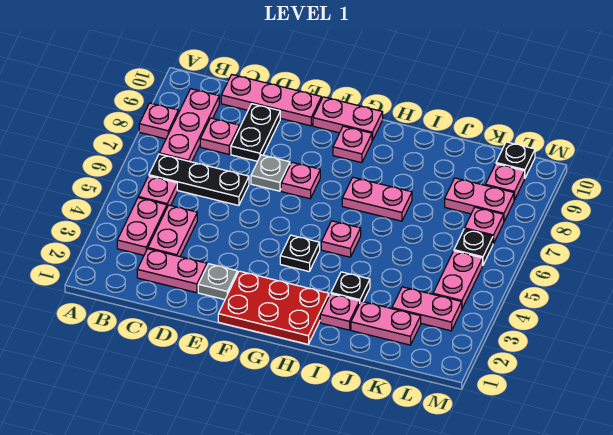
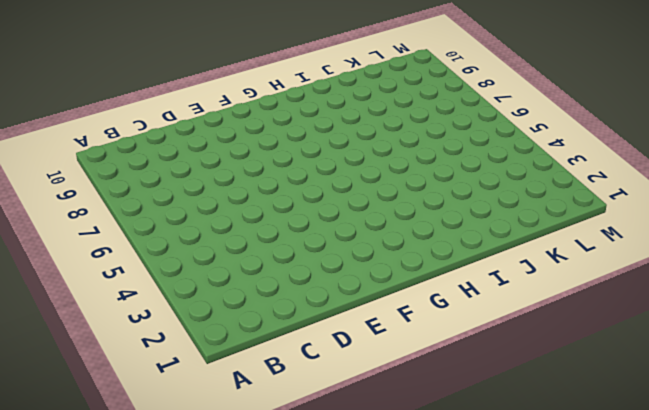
none -> pink 1x1 plate [139,103,178,139]
none -> pink 1x2 plate [117,198,167,255]
none -> pink 1x1 plate [138,176,177,207]

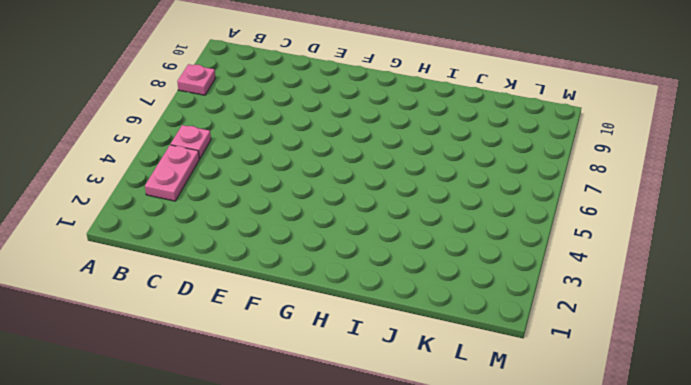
none -> black 1x3 plate [149,154,249,206]
none -> pink 1x3 plate [159,89,219,162]
none -> pink 1x2 plate [137,249,207,293]

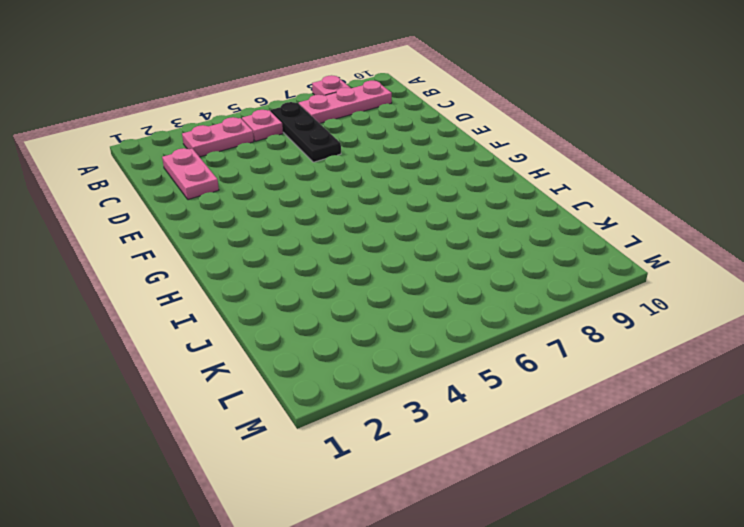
none -> pink 1x2 plate [148,205,197,257]
none -> pink 1x1 plate [200,118,239,154]
none -> pink 1x3 plate [221,75,321,126]

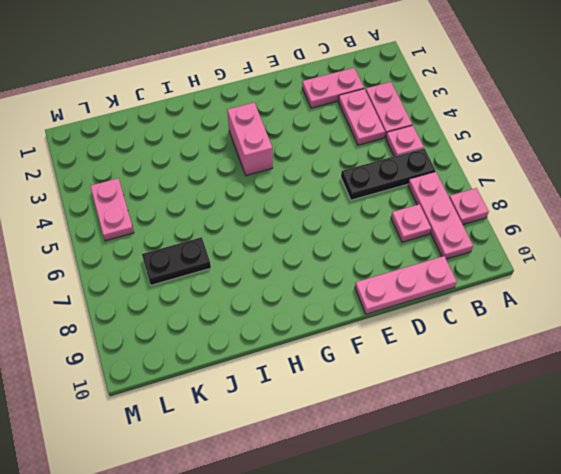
pink 1x2 brick [227,103,273,176] -> black 1x1 plate [280,235,320,271]
black 1x2 plate [142,237,211,285] -> black 1x2 plate turned to [231,104,280,161]
none -> grey 1x1 plate [198,264,237,300]
none -> grey 1x1 plate [251,155,290,191]
none -> red 2x3 plate [218,271,329,344]

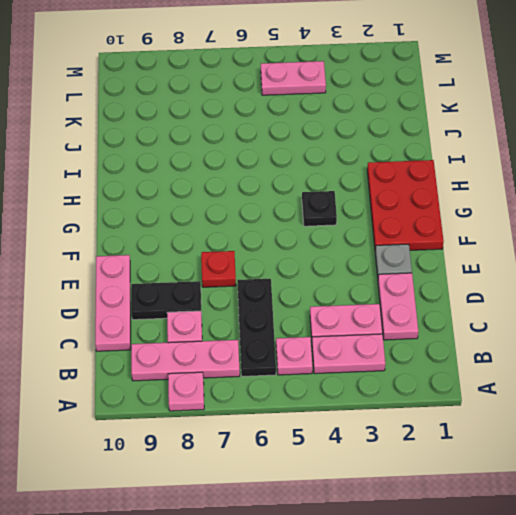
red 1x1 plate [201,251,236,287] -> grey 1x1 plate [251,155,290,191]
none -> pink 1x1 plate [281,162,320,199]
none -> pink 1x2 plate [313,97,383,141]
none -> pink 1x1 plate [333,126,372,163]

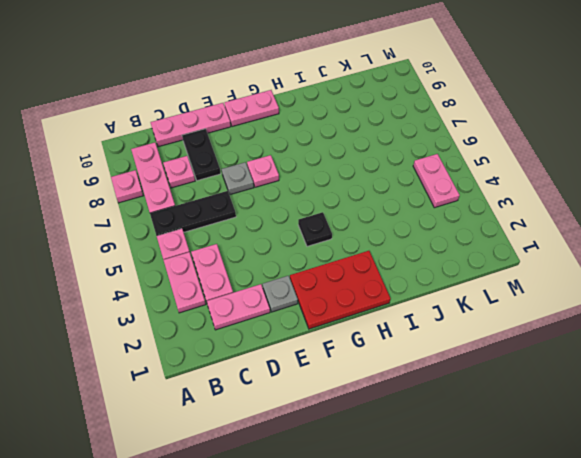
none -> pink 1x1 plate [333,126,372,163]
none -> pink 1x1 plate [321,221,361,257]
none -> pink 1x2 plate [342,177,412,221]

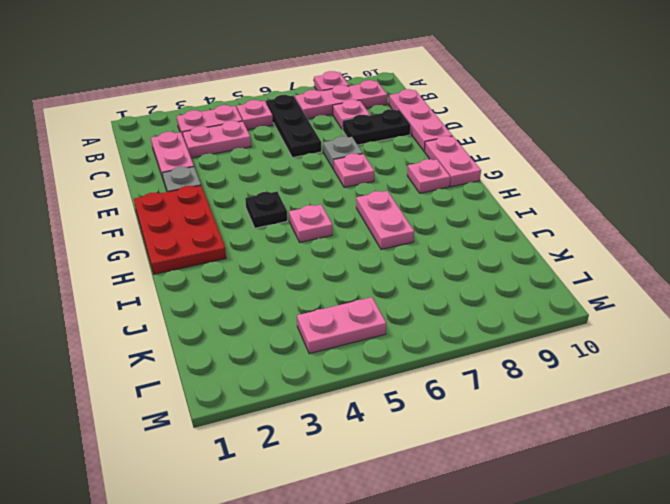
none -> pink 1x1 plate [320,294,360,330]
none -> black 1x1 plate [331,272,370,302]
none -> pink 1x2 plate [351,301,421,345]

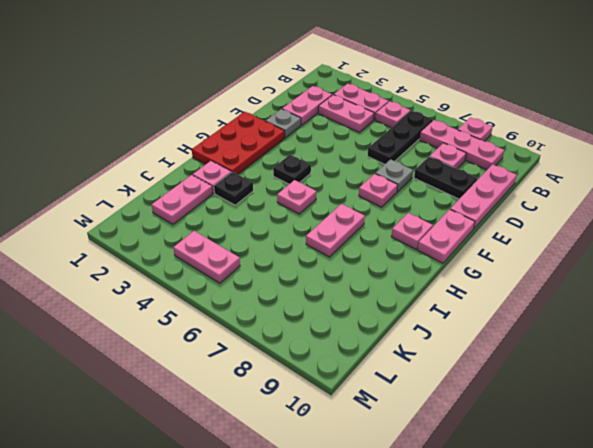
none -> pink 1x2 plate [392,287,462,331]
none -> pink 1x2 plate [445,178,514,221]
none -> black 1x1 plate [454,229,493,265]

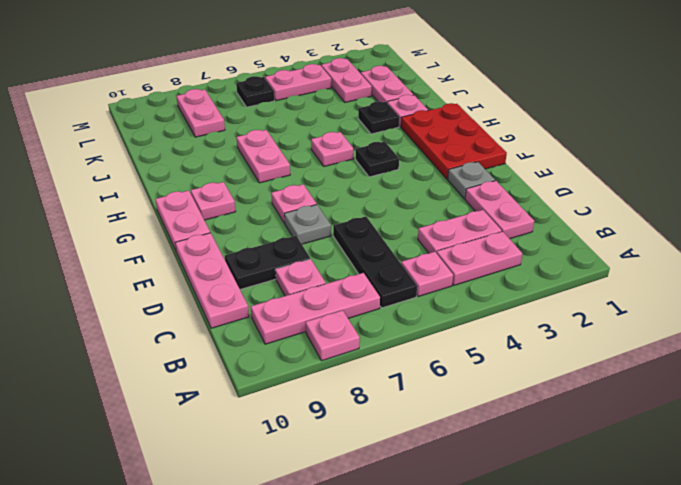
none -> pink 1x1 plate [465,207,504,244]
none -> pink 1x1 plate [486,164,525,200]
none -> black 1x1 plate [496,142,535,178]

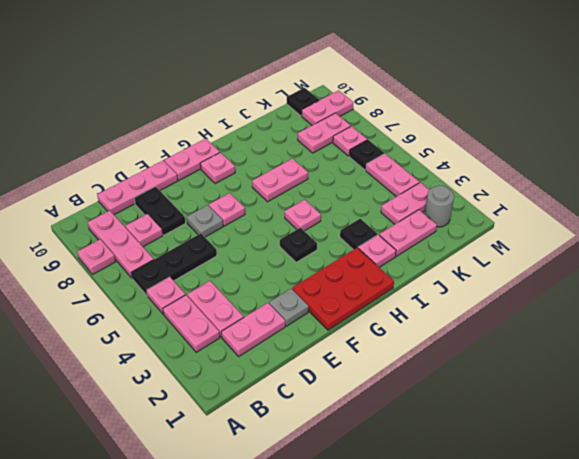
grey 1x1 round brick [425,186,454,227] -> none
pink 1x2 plate [302,90,354,125] -> pink 1x1 plate [486,164,525,200]

